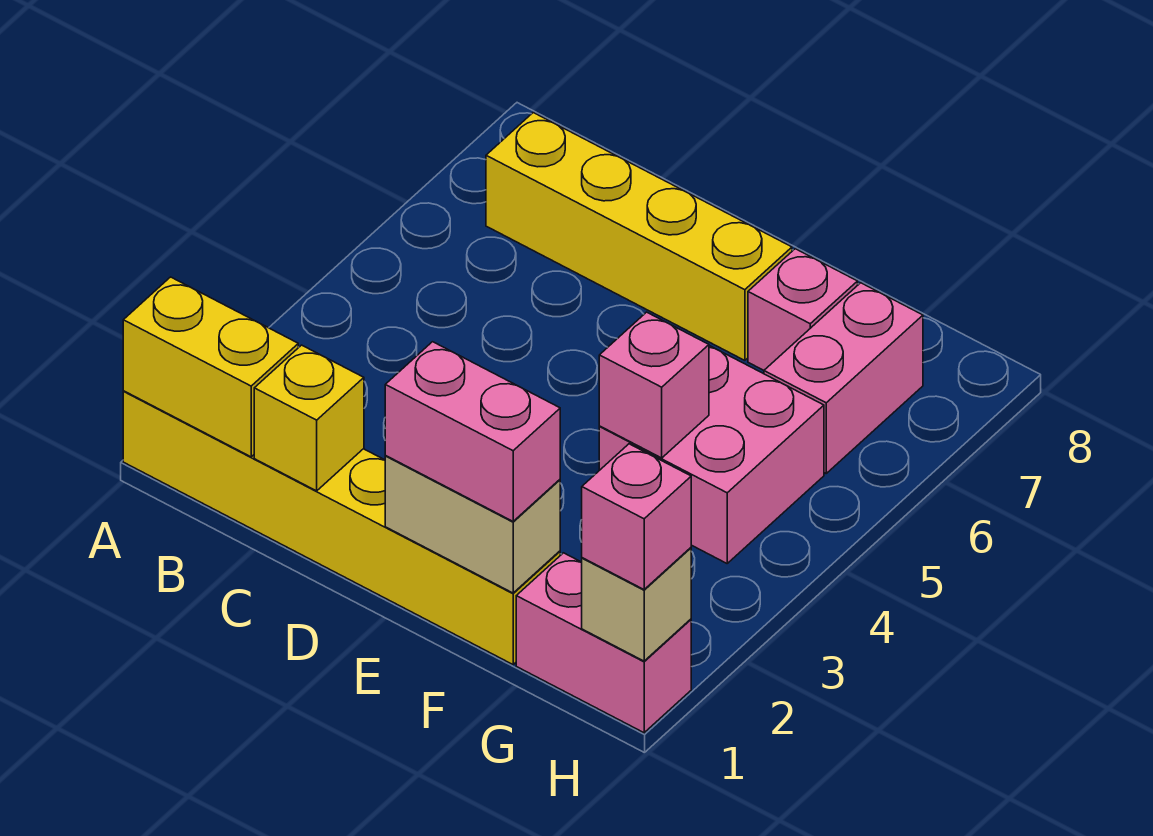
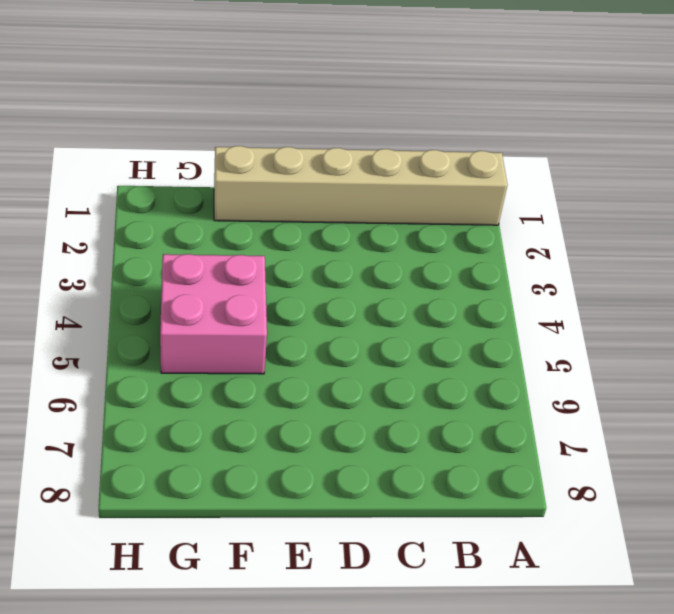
tan 1x6 brick [214,146,507,225] -> yellow 1x6 brick [123,391,560,664]
none -> yellow 1x4 brick [486,113,792,360]
none -> pink 1x1 brick [748,249,858,370]
none -> pink 1x2 brick [516,553,691,733]

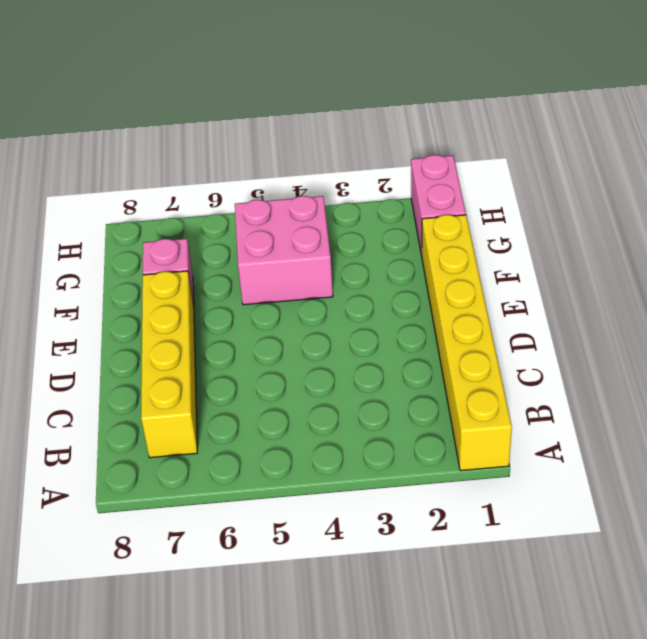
none -> pink 1x2 brick [764,283,923,473]
none -> yellow 1x2 brick [123,277,298,457]
none -> yellow 1x1 brick [254,345,364,491]

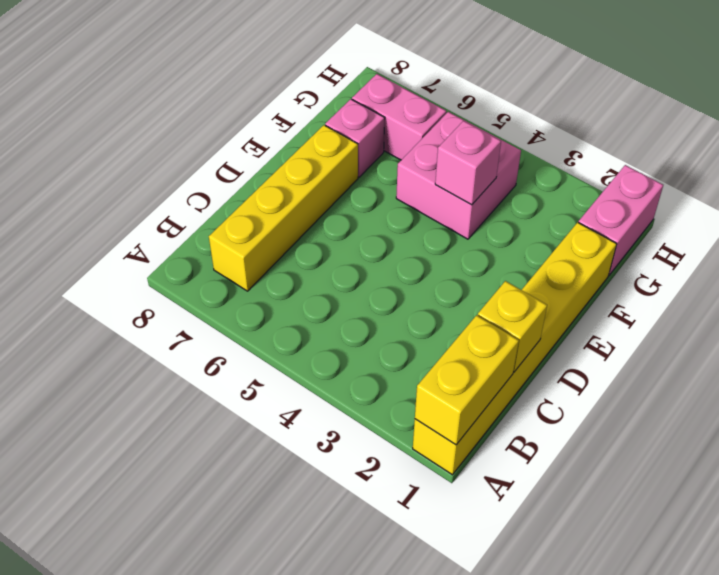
none -> tan 1x2 brick [385,456,560,593]
none -> tan 1x1 brick [582,548,691,661]
none -> pink 1x2 brick [385,342,560,521]

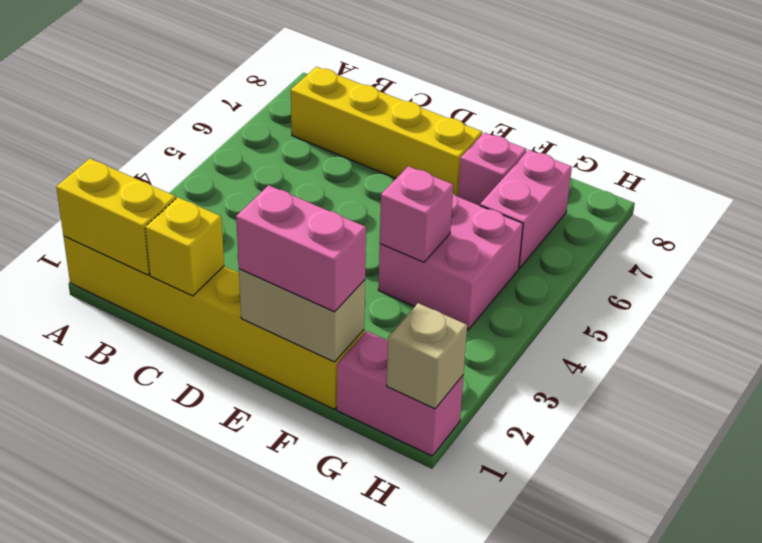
none -> pink 1x1 brick [582,444,691,589]

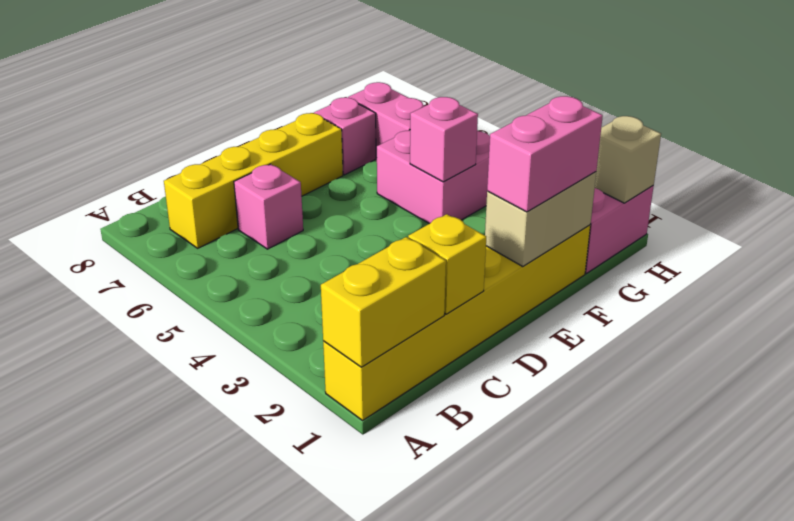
pink 1x1 brick [234,164,303,249] -> pink 1x1 brick moved to [582,444,691,589]

